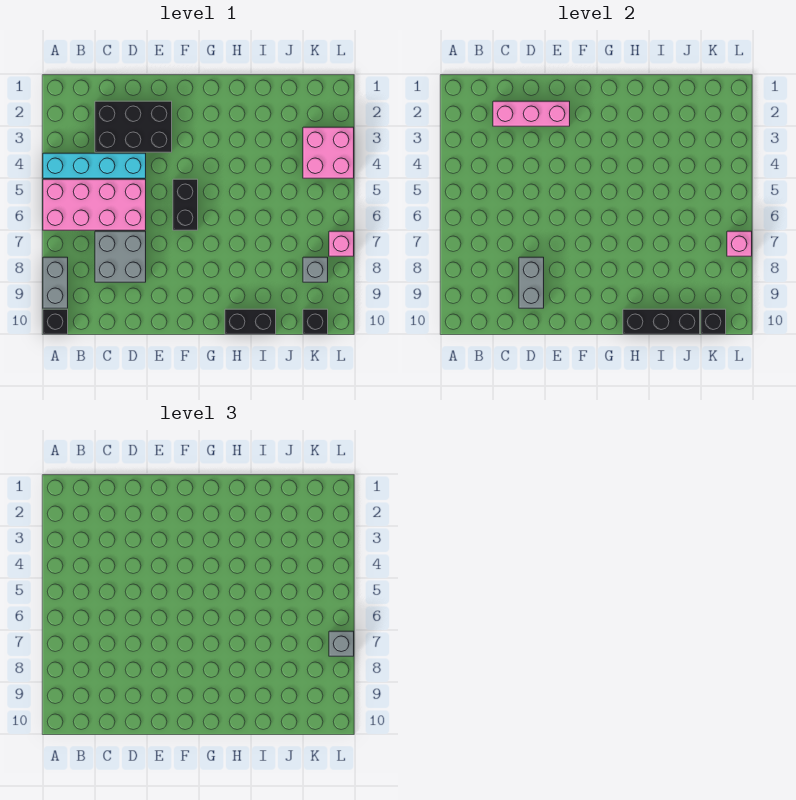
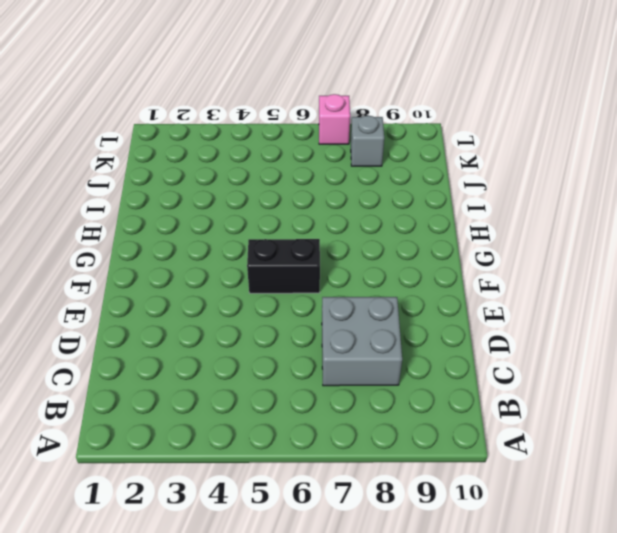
none -> cyan 1x4 brick [43,153,146,178]
none -> pink 2x4 brick [43,179,146,230]
none -> grey 1x2 brick [43,257,68,308]

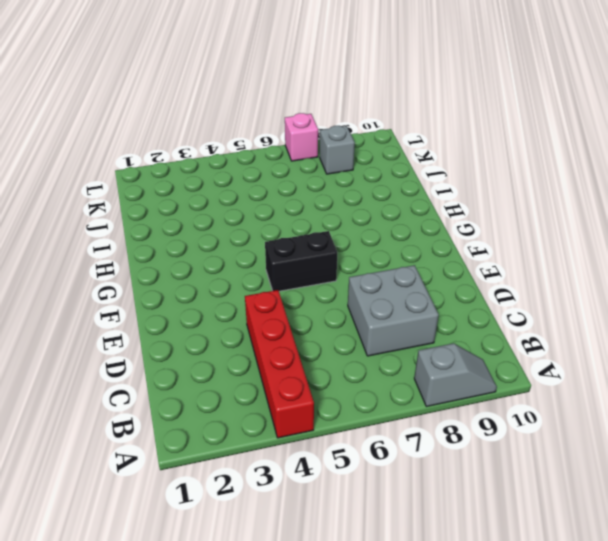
red 1x4 brick [245,290,314,438] -> cyan 1x4 brick [43,153,146,178]
grey 1x2 slope [414,343,497,407] -> grey 1x2 brick [43,257,68,308]
none -> pink 2x4 brick [43,179,146,230]
none -> black 1x1 brick [43,309,68,334]
none -> black 2x3 brick [95,101,172,152]

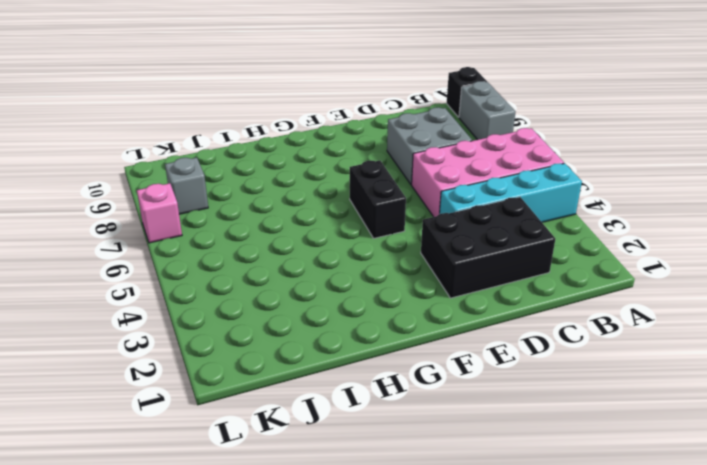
none -> black 1x2 brick [225,309,276,334]
none -> pink 2x2 brick [303,127,354,178]
none -> black 1x1 brick [303,309,328,334]

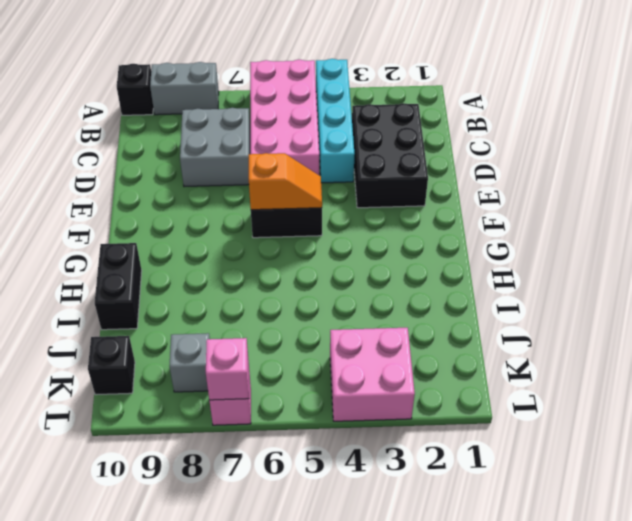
orange 1x2 slope [249,153,322,210] -> none
none -> pink 1x3 brick [493,101,570,126]
none -> grey 1x2 brick [519,257,544,308]
none -> black 1x3 brick [623,309,700,334]

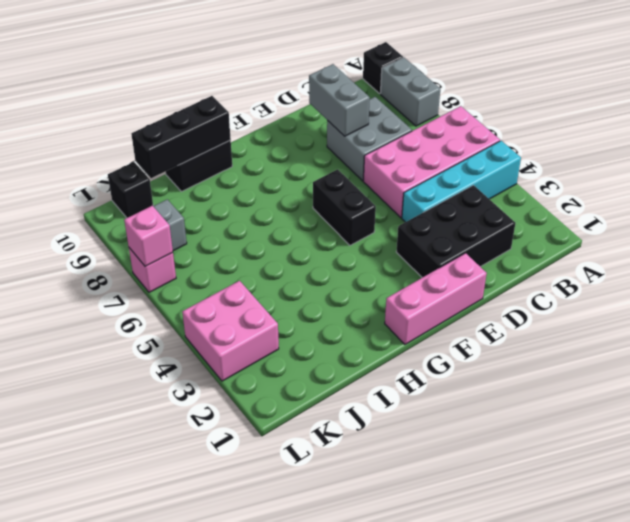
pink 1x3 brick [385,253,487,344] -> pink 1x3 brick moved to [493,101,570,126]
none -> black 1x1 brick [701,309,726,334]
none -> grey 1x1 brick [329,631,354,656]

